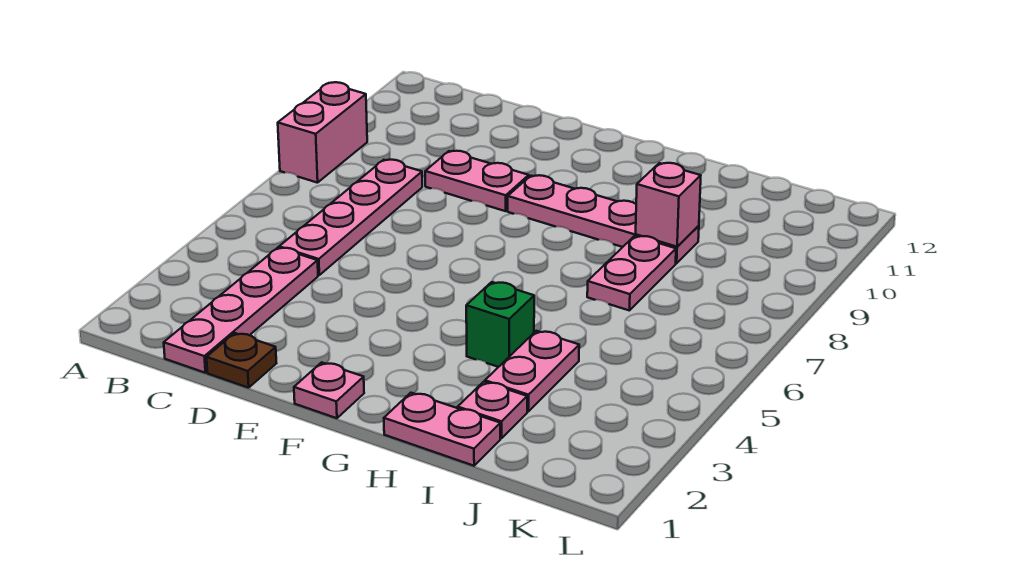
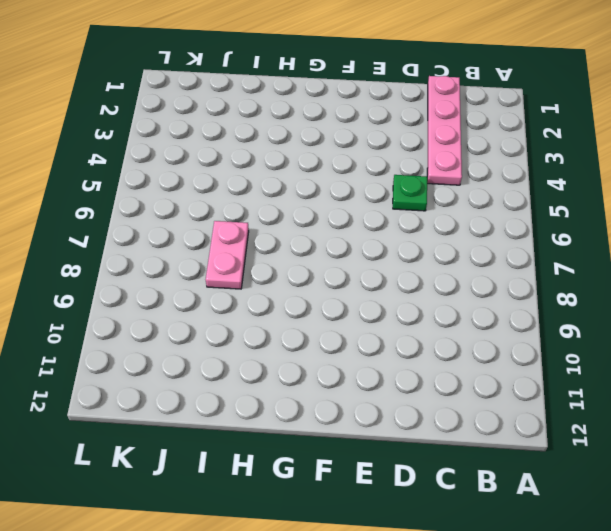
green 1x1 plate [393,175,427,211] -> none
none -> pink 1x2 brick [278,82,367,183]
none -> pink 1x4 plate [279,160,422,275]
none -> brown 1x1 plate [207,333,276,388]

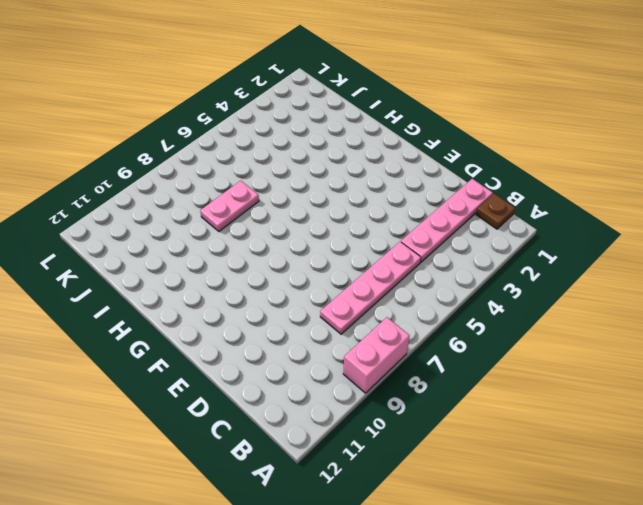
brown 1x1 plate [476,194,515,229] -> brown 1x1 plate moved to [207,333,276,388]
none -> pink 1x2 plate [425,151,529,211]
none -> pink 1x1 plate [294,362,364,418]
none -> pink 1x4 plate [508,175,699,263]

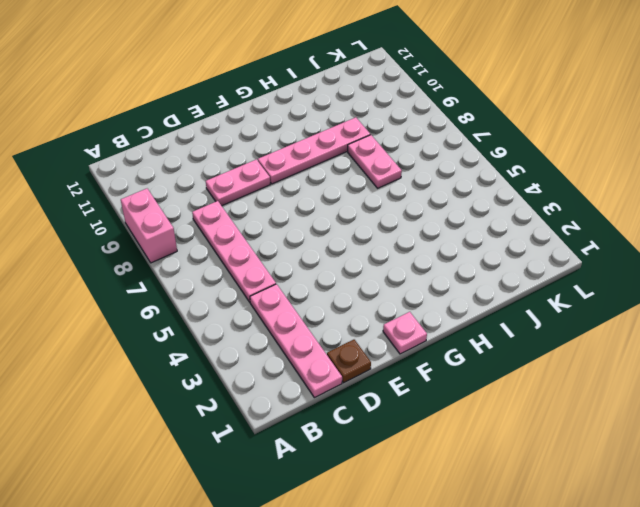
none -> pink 1x2 plate [384,393,500,466]
none -> green 1x1 brick [466,282,534,367]
none -> pink 1x1 plate [458,382,527,438]

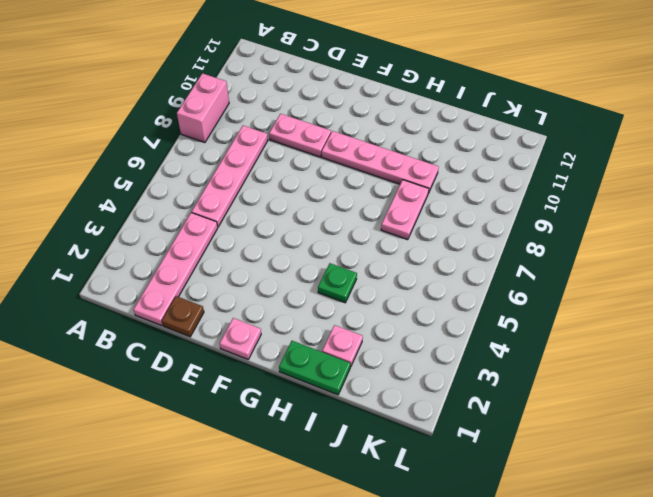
green 1x2 plate [279,341,350,395] -> pink 1x2 plate [384,393,500,466]
green 1x1 plate [318,263,357,303] -> green 1x1 brick [466,282,534,367]
none -> pink 1x2 plate [485,331,579,411]
none -> pink 1x1 brick [636,163,701,247]

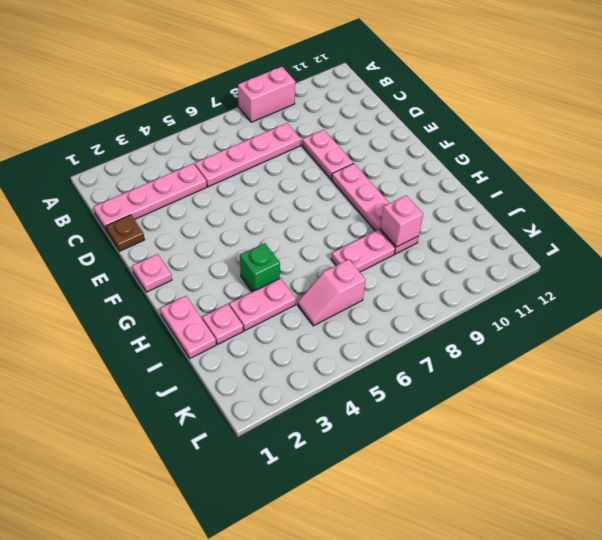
pink 1x2 slope [298,259,365,326] -> none

